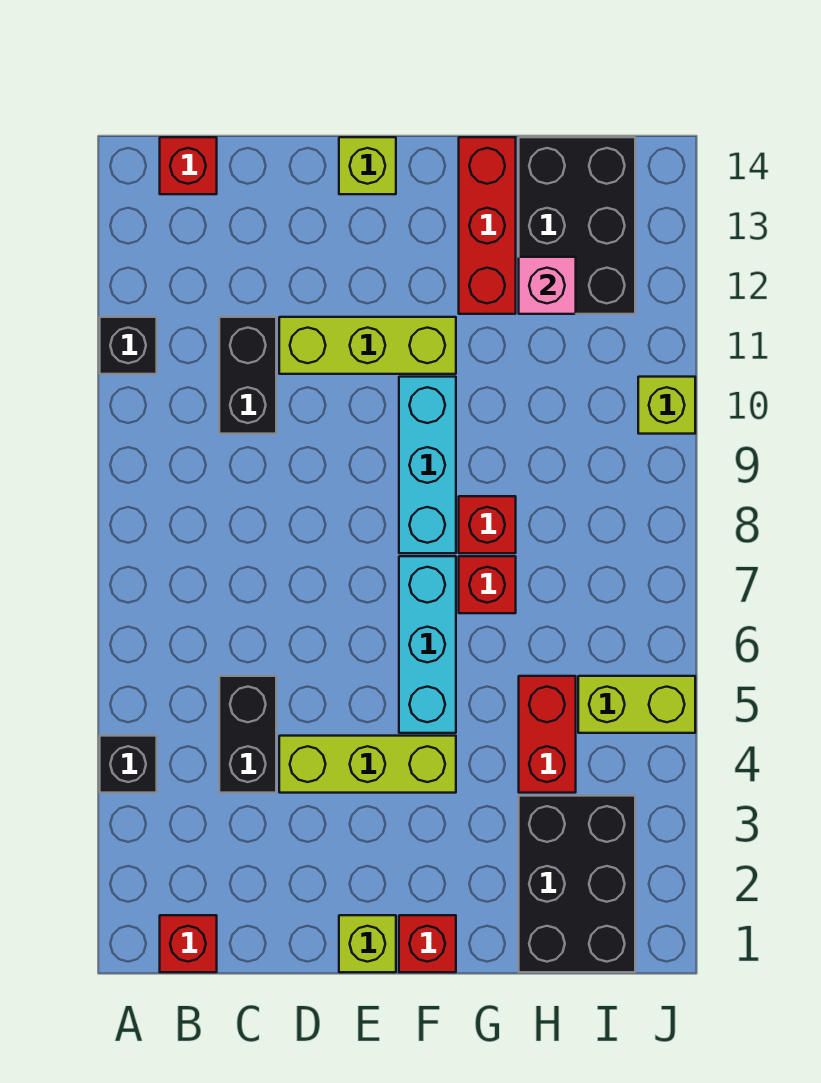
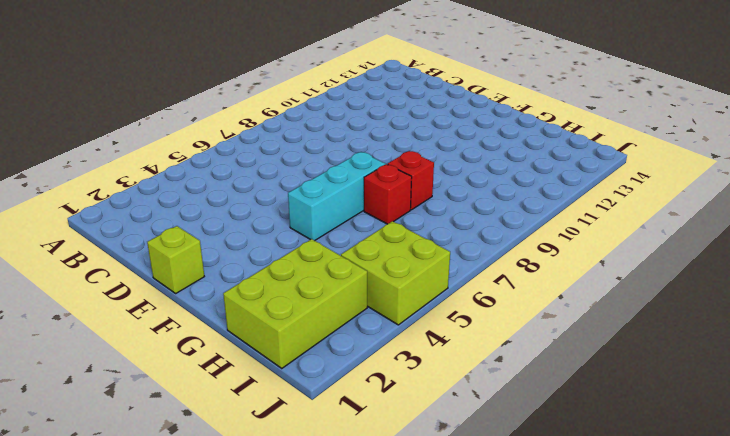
lime 2x3 brick [223,239,367,368] -> black 2x3 brick [519,796,635,972]
lime 2x2 brick [341,221,450,325] -> lime 1x2 brick [578,676,695,733]
none -> black 1x1 brick [100,736,157,793]
none -> black 1x1 brick [100,317,157,374]
none -> red 1x1 brick [160,915,217,972]

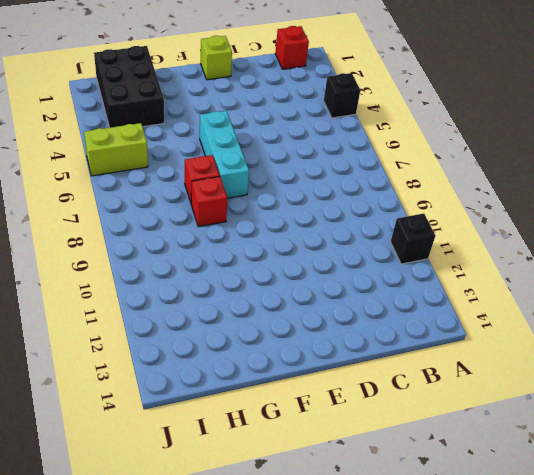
none -> red 1x1 brick [160,137,217,194]
none -> black 1x2 brick [219,676,276,793]
none -> black 1x2 brick [219,317,276,434]

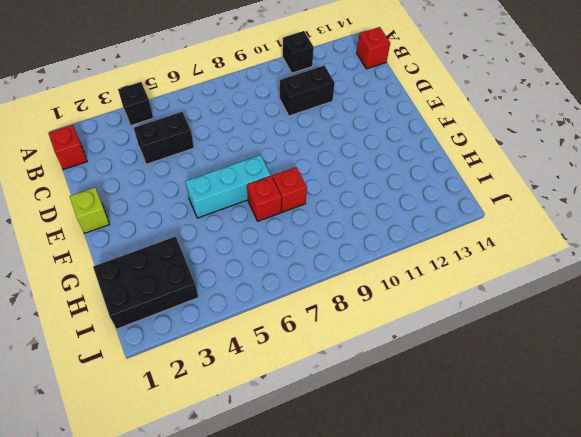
none -> lime 1x3 brick [279,736,456,793]
none -> lime 1x3 brick [279,317,456,374]
none -> lime 1x1 brick [339,137,396,194]

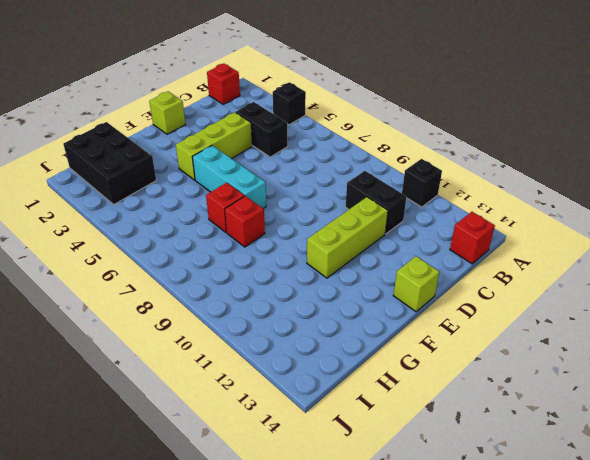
none -> red 1x1 brick [399,915,456,972]
none -> cyan 1x3 brick [399,377,456,553]
none -> red 1x3 brick [459,137,516,314]

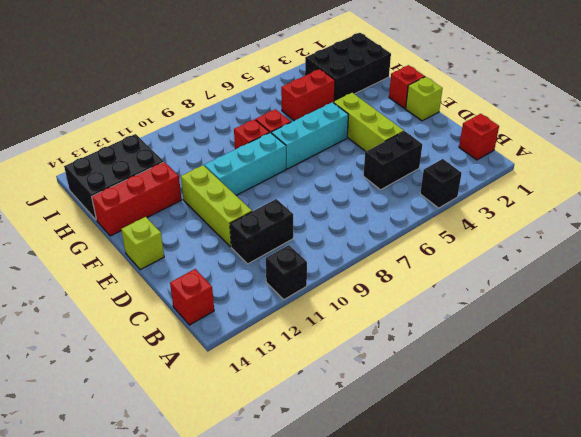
none -> lime 1x2 brick [578,676,695,733]
none -> lime 1x1 brick [638,377,695,434]
none -> pink 1x1 brick [519,257,576,314]

